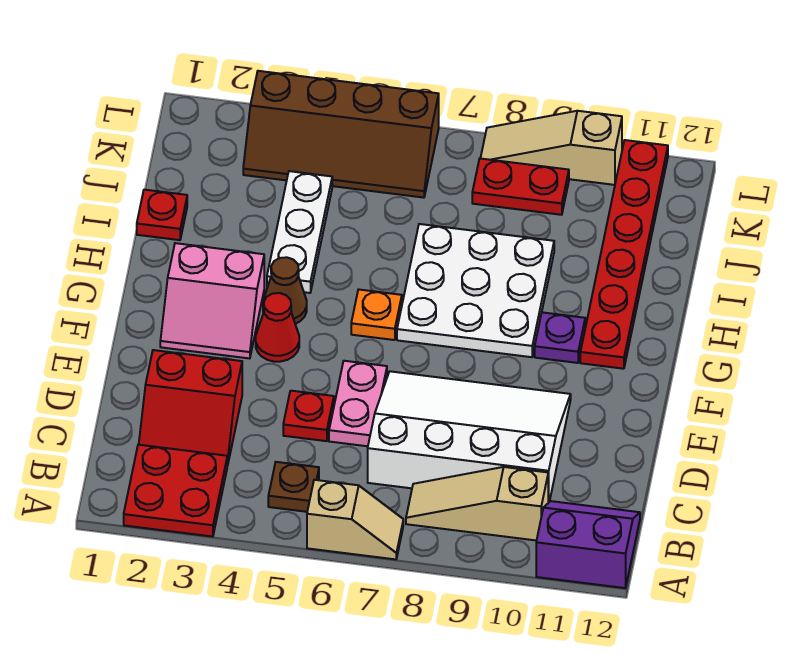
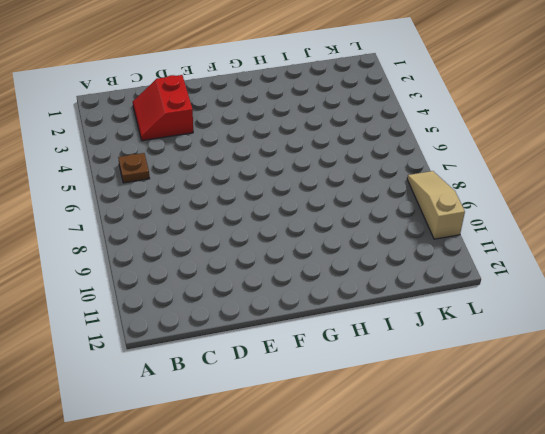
none -> red 2x2 plate [124,445,227,537]
none -> tan 1x2 slope [307,480,403,559]
none -> purple 2x2 slope [536,501,640,588]

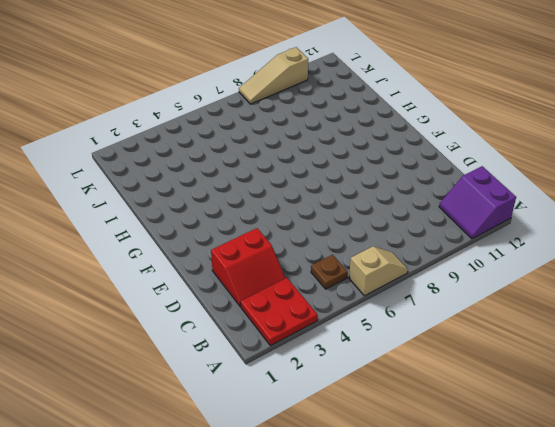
purple 2x2 slope [439,166,516,239] -> purple 2x2 slope turned to [536,501,640,588]
none -> tan 1x3 slope [406,467,548,540]
none -> white 3x4 slope [368,371,571,503]
none -> red 1x1 plate [283,391,334,441]

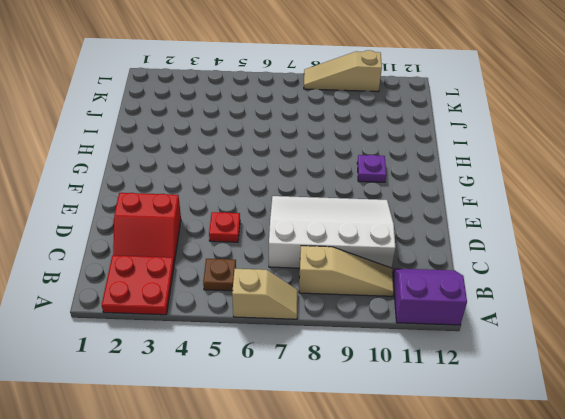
tan 1x3 slope [299,246,394,296] -> tan 1x3 slope turned to [406,467,548,540]
none -> pink 1x2 plate [329,361,387,446]
none -> pink 2x2 slope [160,243,264,358]
none -> red 1x1 cone [256,293,299,362]

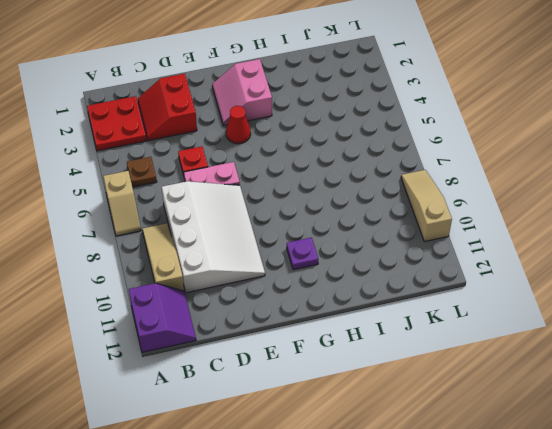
none -> brown 1x1 cone [263,257,307,324]
none -> orange 1x1 plate [351,289,402,340]
none -> white 3x3 plate [397,224,554,357]

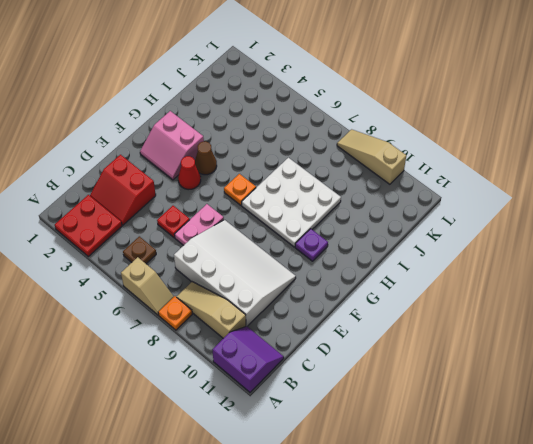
orange 1x1 plate [158,296,192,330] -> none
none -> red 1x6 plate [580,140,668,369]
none -> white 1x3 plate [267,171,332,293]
none -> red 1x1 plate [137,190,187,240]

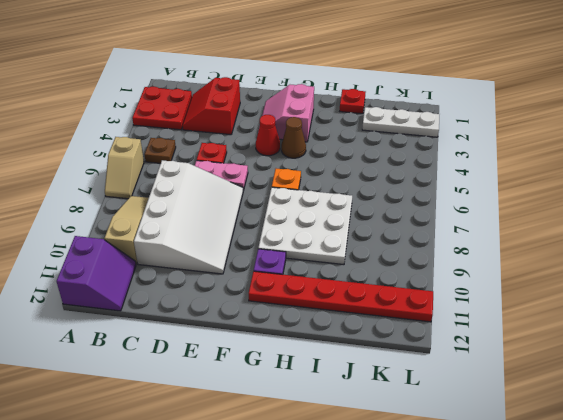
white 1x3 plate [362,107,439,137] -> white 1x3 plate moved to [267,171,332,293]
none -> brown 2x4 slope [243,71,439,198]
none -> red 1x2 plate [472,159,569,215]
none -> tan 1x3 slope [480,111,622,185]

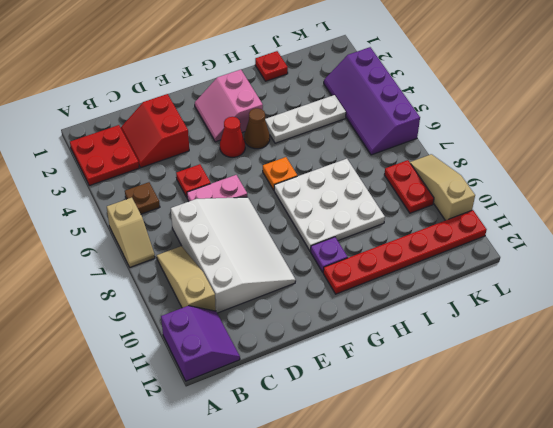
purple 2x4 slope [324,47,420,155] -> brown 2x4 slope [243,71,439,198]

